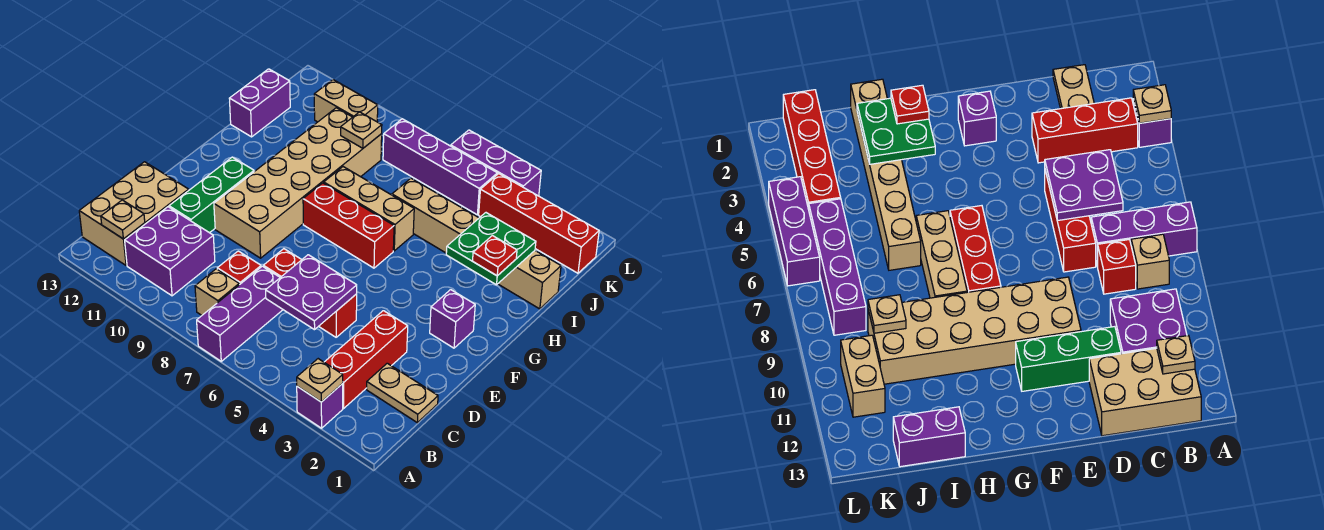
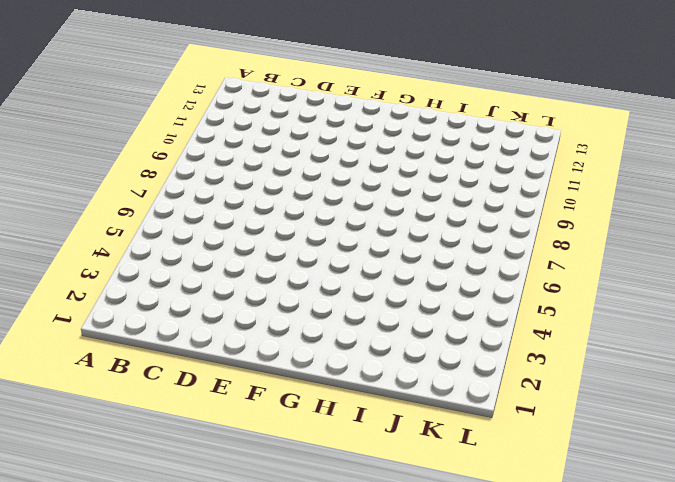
none -> purple 1x1 brick [297,384,343,428]
none -> purple 1x3 brick [197,266,283,361]
none -> red 1x3 brick [324,311,408,408]

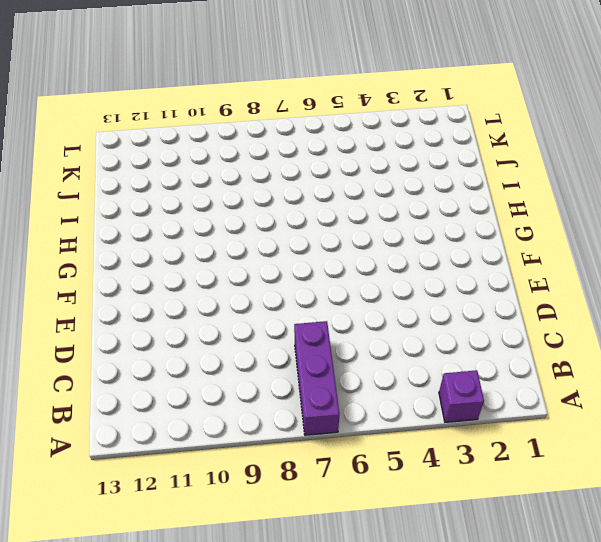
none -> red 1x3 brick [324,311,408,408]
none -> tan 1x1 brick [195,269,239,315]
none -> purple 2x2 brick [125,207,215,296]

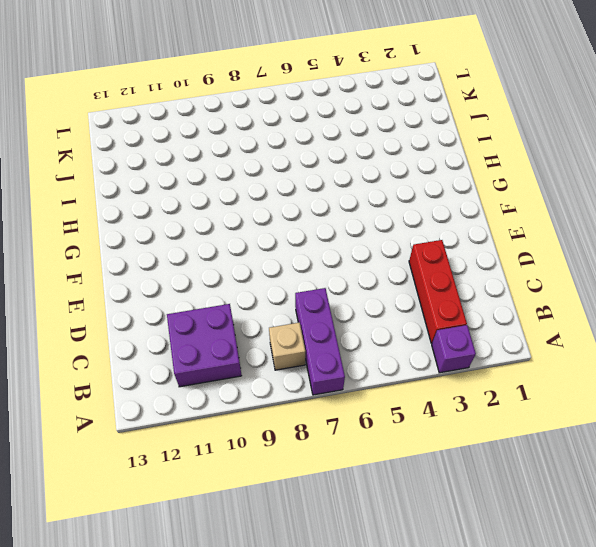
none -> tan 2x3 brick [79,162,189,265]
none -> tan 1x2 plate [367,363,438,423]
none -> red 1x1 brick [217,251,261,285]

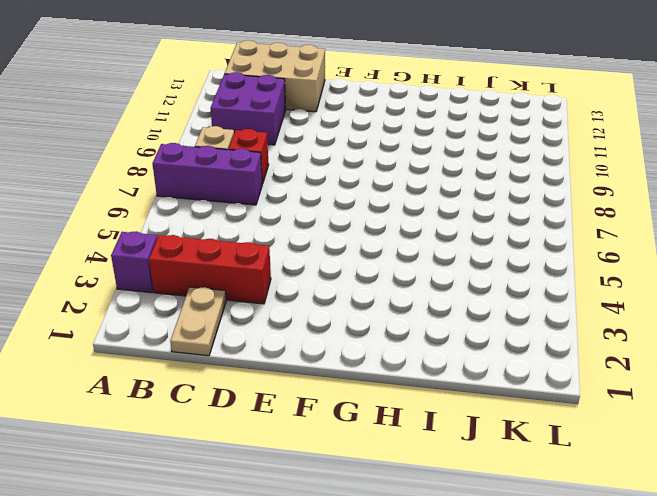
none -> red 1x3 brick [263,249,357,337]
none -> green 1x3 brick [169,157,254,233]
none -> tan 2x6 brick [214,108,382,258]

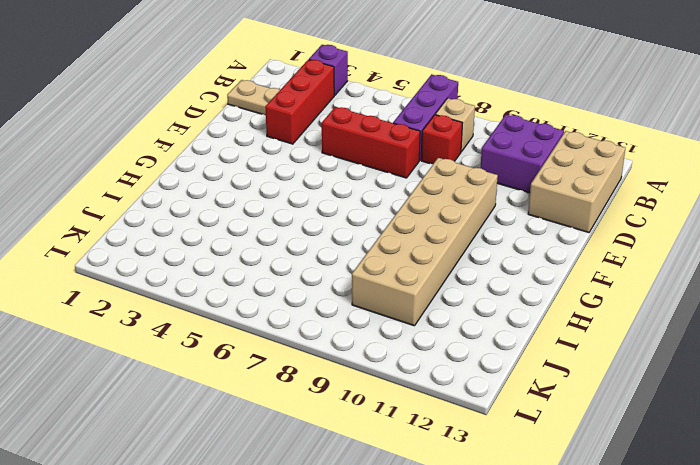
none -> green 1x3 brick [169,157,254,233]
none -> purple 1x1 brick [430,290,475,348]
none -> red 1x3 brick [303,183,394,268]

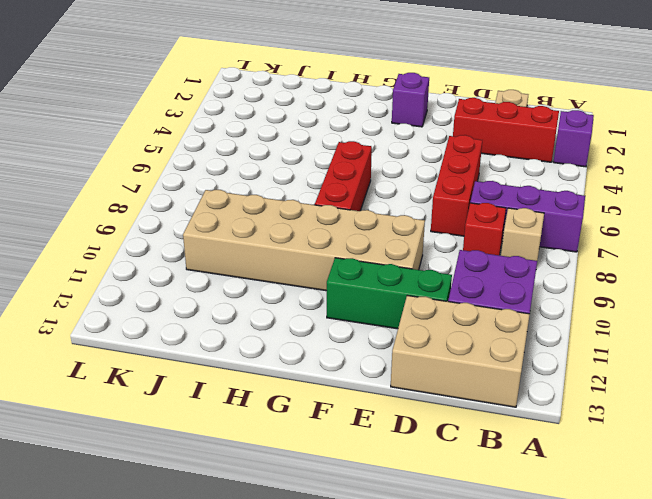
none -> tan 1x3 brick [324,167,414,251]
none -> tan 1x6 brick [392,178,561,309]
none -> purple 1x2 brick [229,69,290,137]

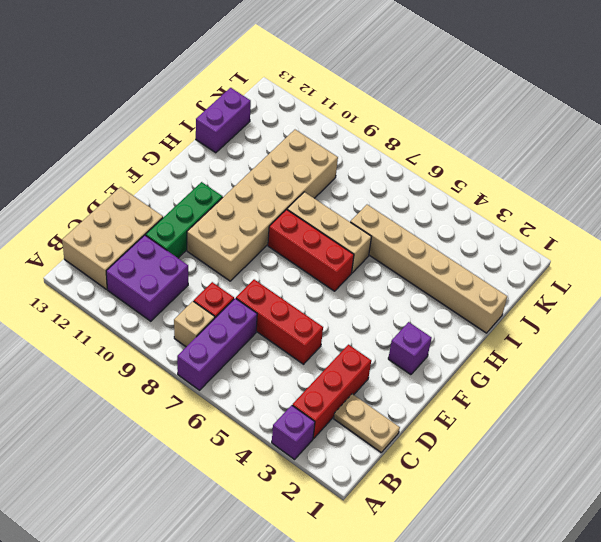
none -> red 1x4 brick [479,174,599,273]
none -> purple 1x4 brick [383,119,497,215]
none -> tan 1x2 brick [314,80,378,122]

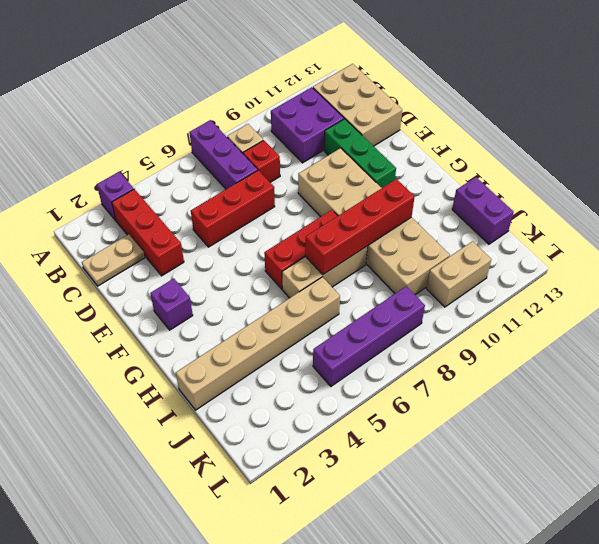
red 1x4 brick [305,179,415,275] -> red 1x4 brick moved to [479,174,599,273]
none -> purple 1x3 brick [451,130,541,196]
none -> tan 1x1 plate [297,359,343,402]
none -> tan 1x1 plate [101,200,145,239]

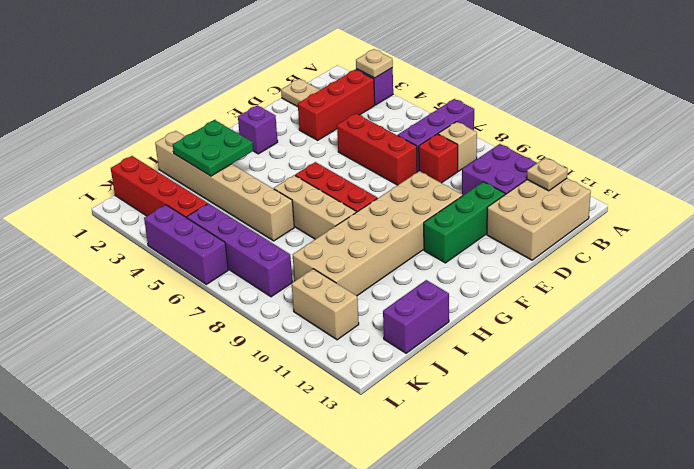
none -> purple 2x2 plate [266,255,357,330]
none -> tan 1x1 plate [341,112,382,148]
none -> red 1x1 plate [473,236,517,276]

